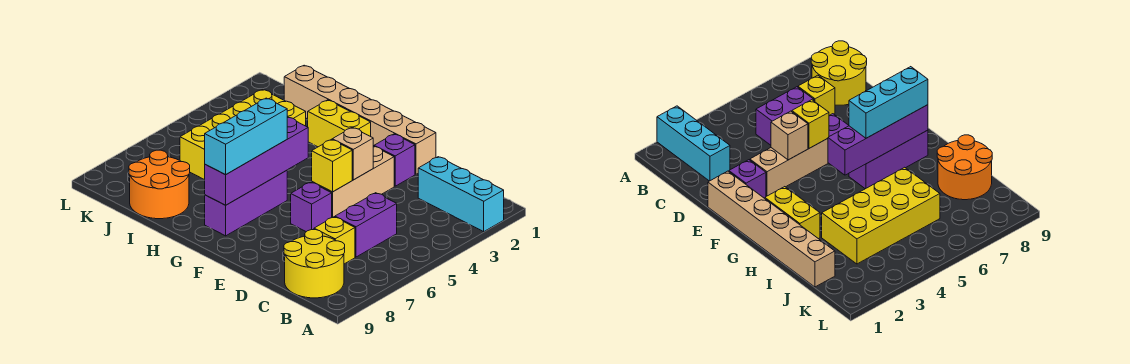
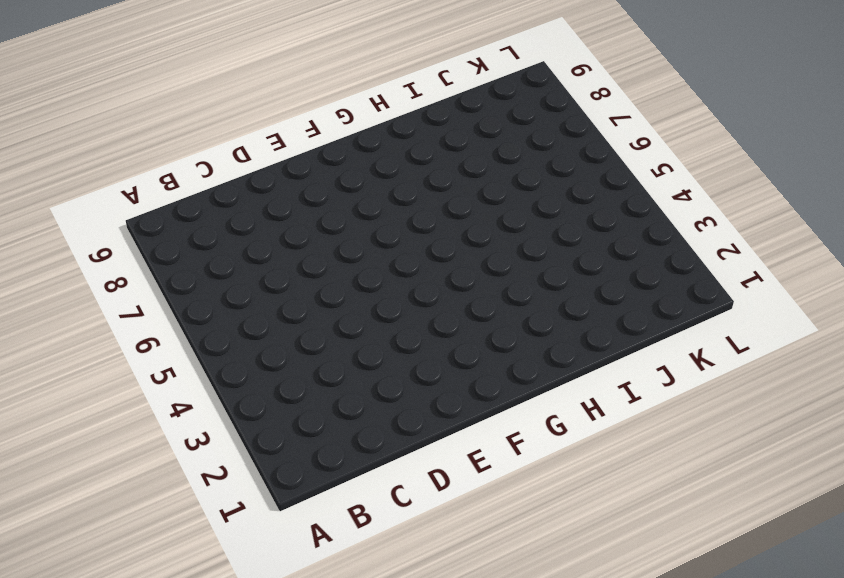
none -> cyan 1x3 brick [418,157,504,232]
none -> yellow 2x2 round brick [284,230,345,298]
none -> purple 1x2 brick [335,193,397,257]

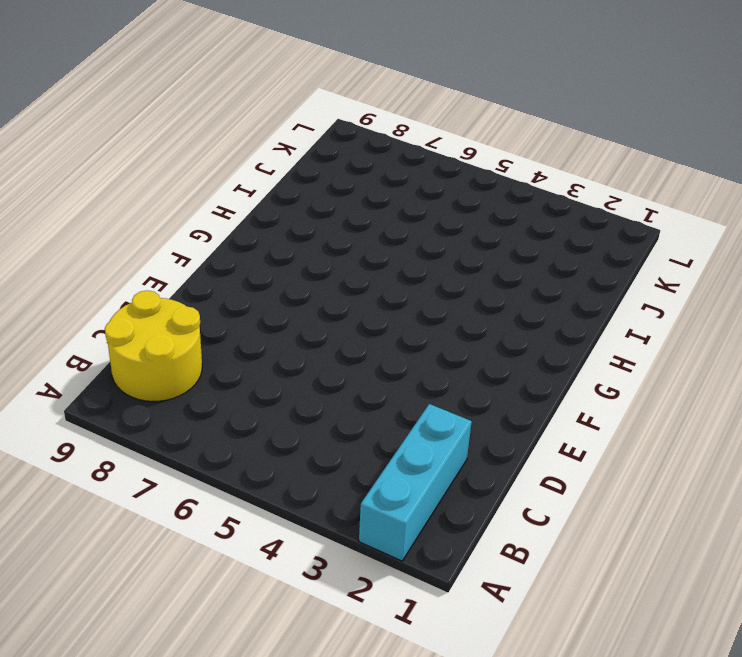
none -> purple 1x2 brick [335,193,397,257]
none -> yellow 1x1 brick [314,217,355,264]
none -> tan 1x6 brick [284,65,436,174]

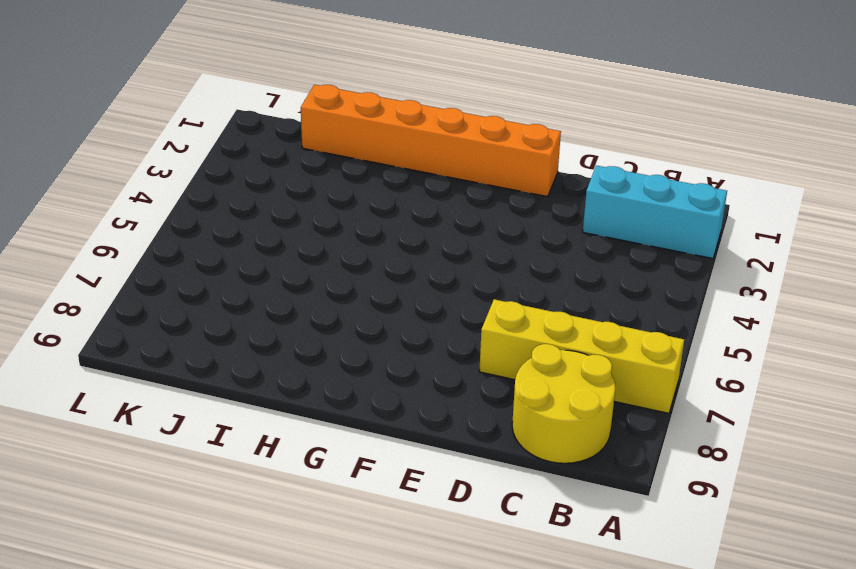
yellow 1x4 brick [479,299,684,413] -> yellow 1x1 brick [314,217,355,264]
orange 1x6 brick [301,85,561,197] -> tan 1x6 brick [284,65,436,174]
none -> purple 1x2 brick [335,193,397,257]
none -> purple 1x1 brick [374,134,415,186]
none -> tan 1x3 brick [312,146,394,218]

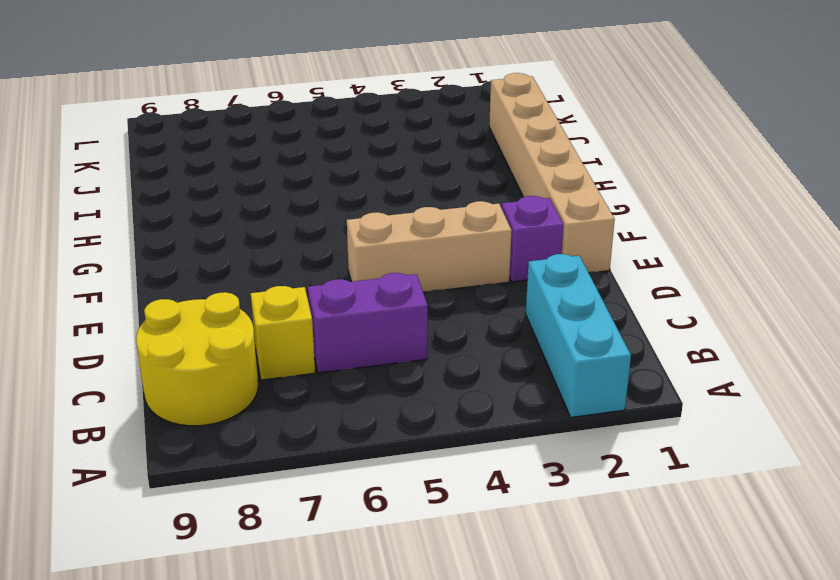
none -> purple 1x1 brick [291,182,332,232]
none -> yellow 1x2 brick [308,100,371,147]
none -> purple 1x3 brick [205,170,287,236]

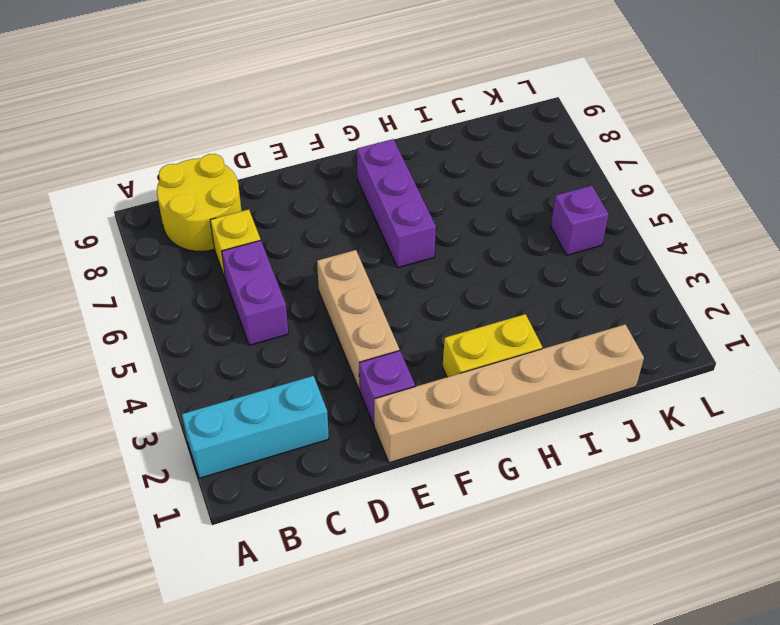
purple 1x1 brick [551,185,609,255] -> purple 1x1 brick moved to [291,182,332,232]
none -> yellow 2x4 brick [180,89,306,180]
none -> orange 2x2 round brick [129,150,190,219]
none -> tan 1x1 brick [332,127,373,180]

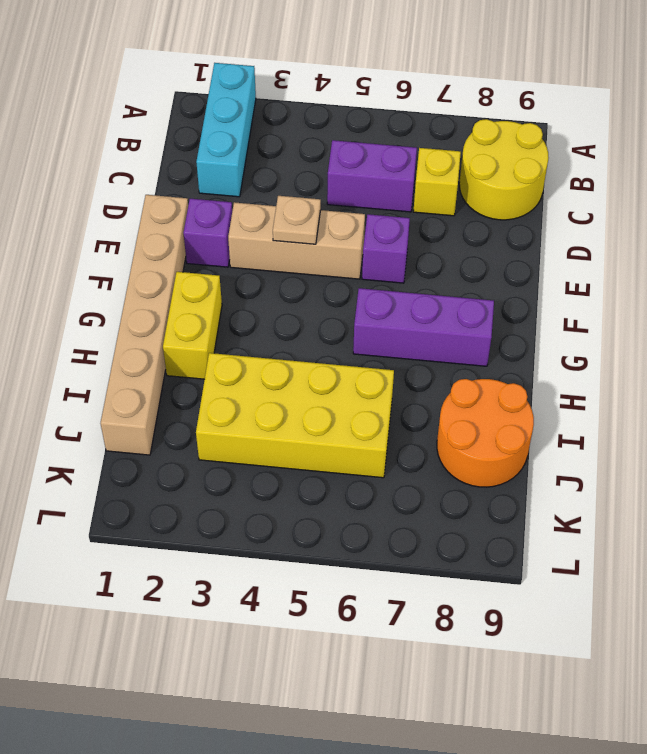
tan 1x1 plate [273,196,321,244] -> tan 1x1 brick [332,127,373,180]
none -> yellow 1x1 brick [312,139,352,192]
none -> purple 1x4 brick [205,117,308,205]
none -> cyan 1x3 brick [205,98,287,175]

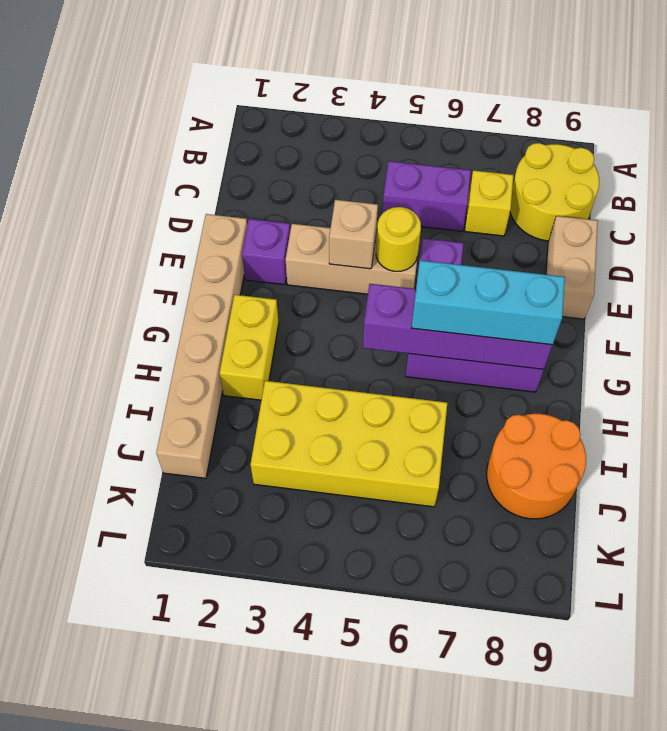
tan 1x2 brick [546,216,598,319] -> none
yellow 1x1 round brick [376,207,421,271] -> yellow 1x1 brick [312,139,352,192]
none -> cyan 1x3 brick [418,157,504,232]

